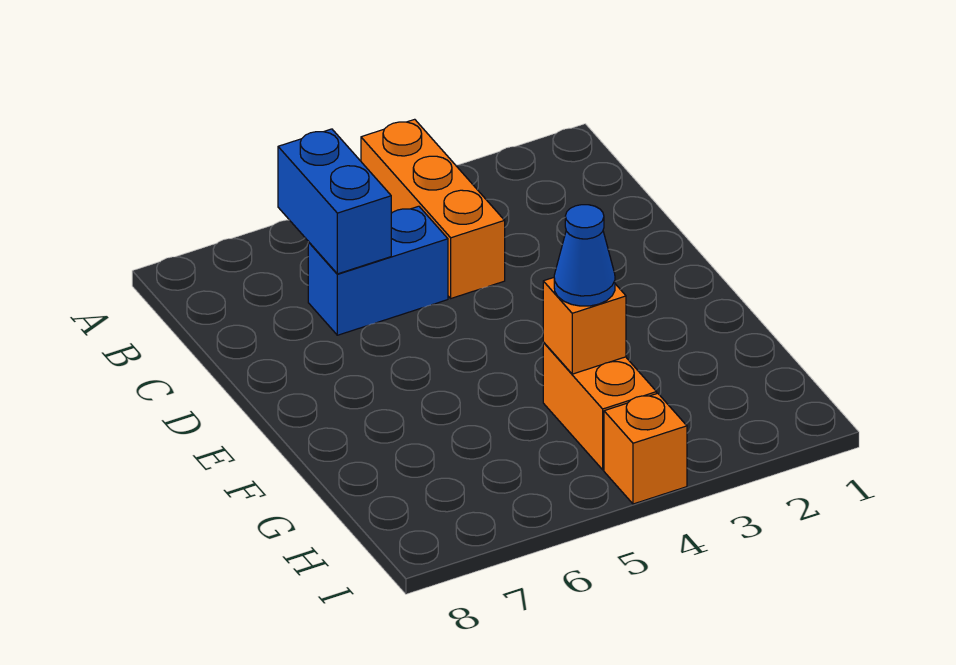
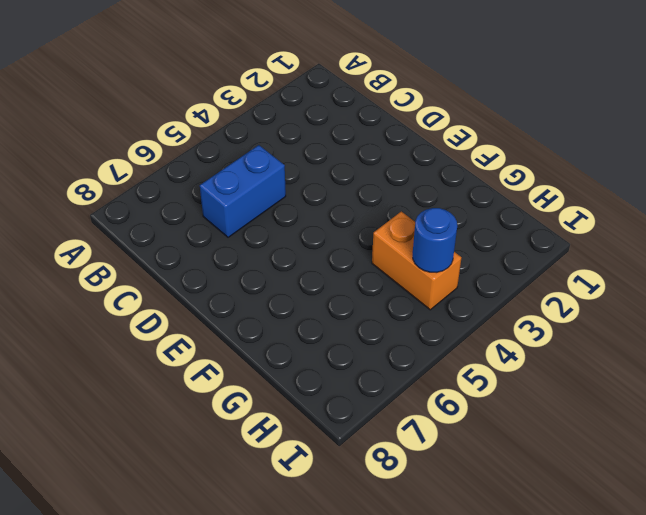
blue 1x1 round brick [413,208,457,273] -> none
none -> orange 1x3 brick [361,119,505,298]
none -> orange 1x1 brick [604,393,687,504]

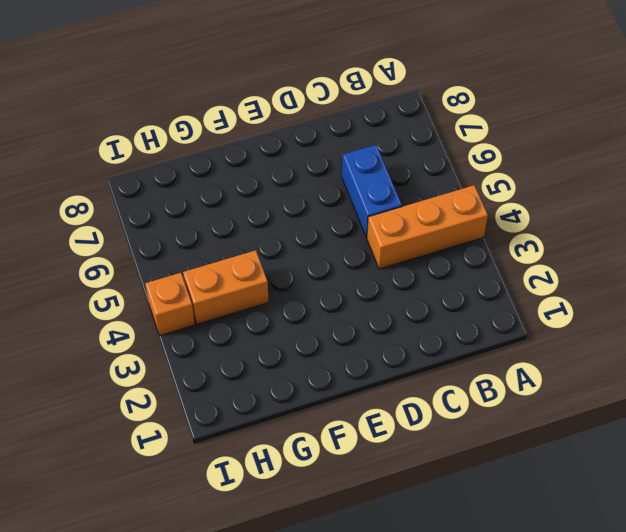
none -> blue 1x2 brick [278,129,391,274]
none -> orange 1x1 brick [543,278,626,374]

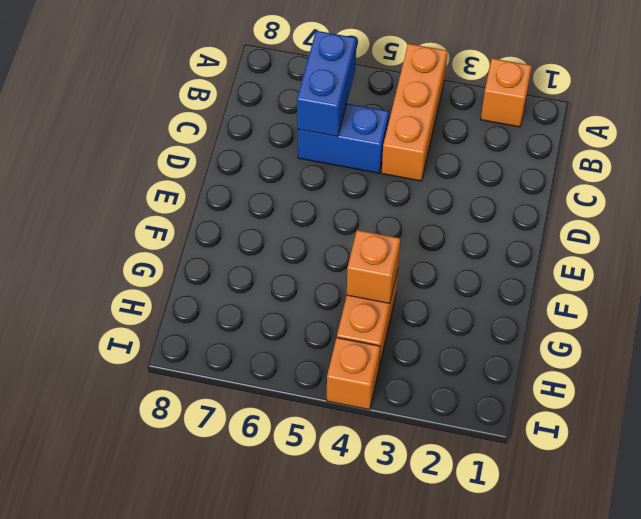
orange 1x1 brick [481,58,532,127] -> none
none -> blue 1x1 cone [554,205,615,306]

